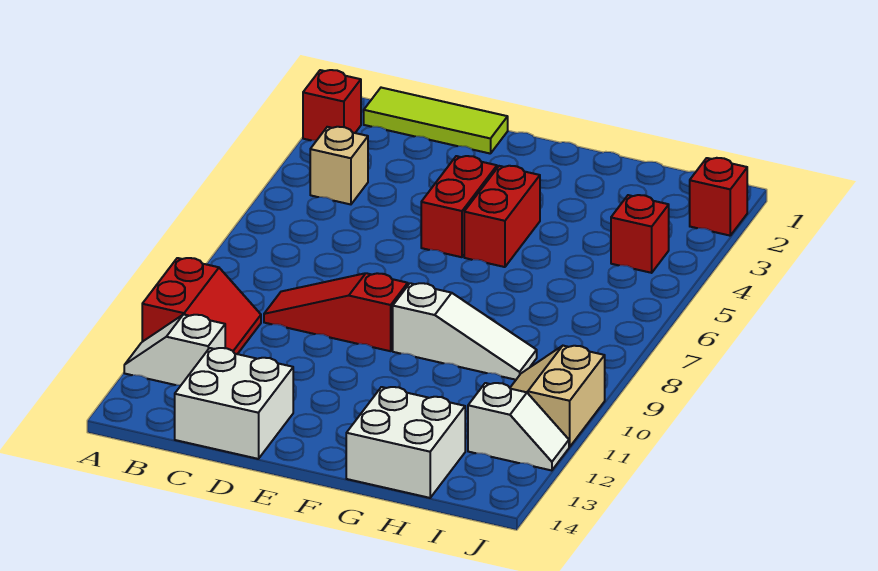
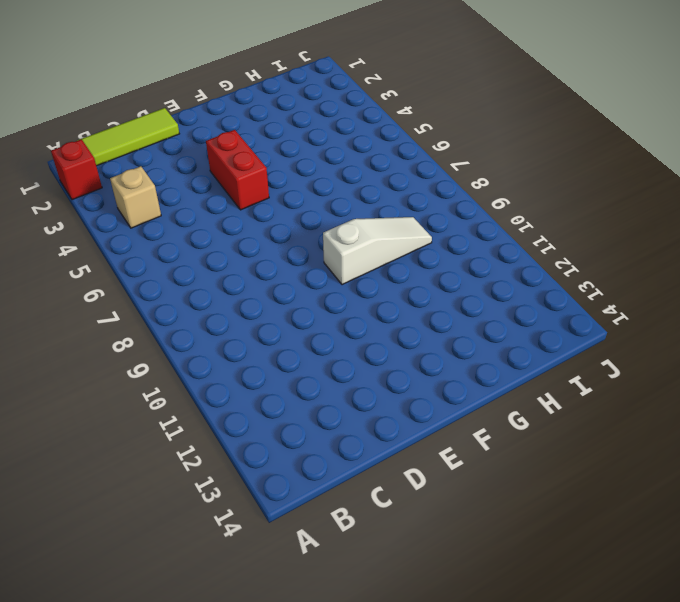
none -> red 2x2 slope [142,258,261,354]
none -> white 1x2 slope [124,314,225,385]
none -> red 1x3 slope [264,273,408,351]

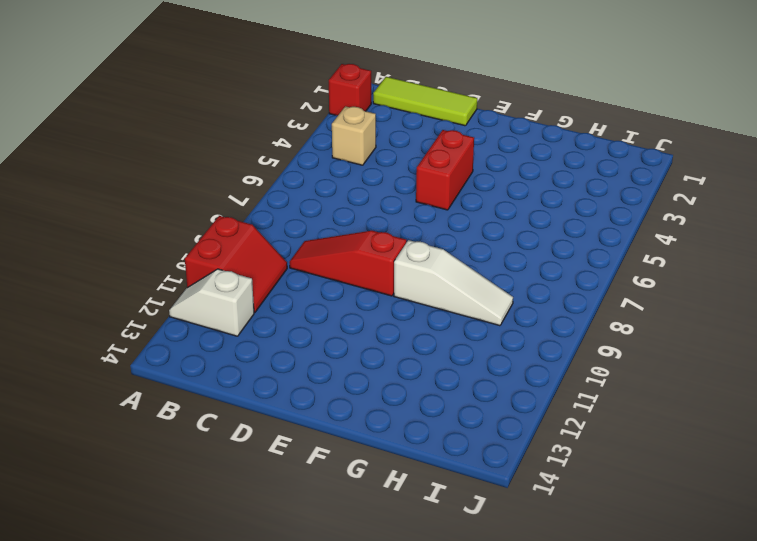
none -> white 2x2 brick [175,348,293,459]
none -> red 1x2 brick [464,166,540,267]
none -> white 2x2 brick [346,387,465,498]

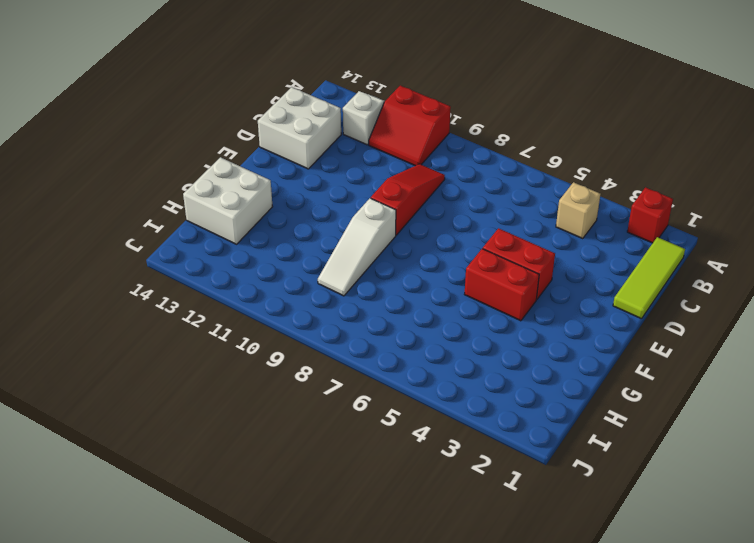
none -> red 1x1 brick [611,195,669,273]
none -> tan 2x2 slope [510,346,605,447]
none -> white 1x2 slope [468,383,569,470]

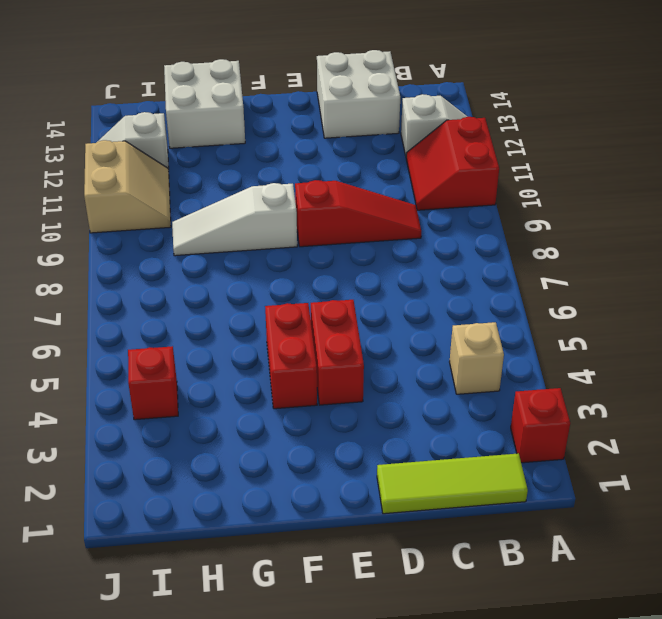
none -> red 1x1 brick [690,158,747,236]

